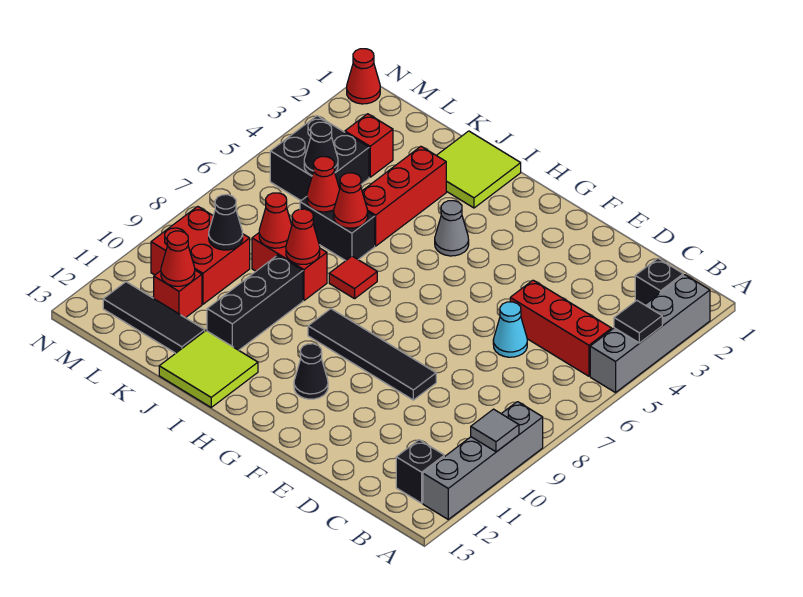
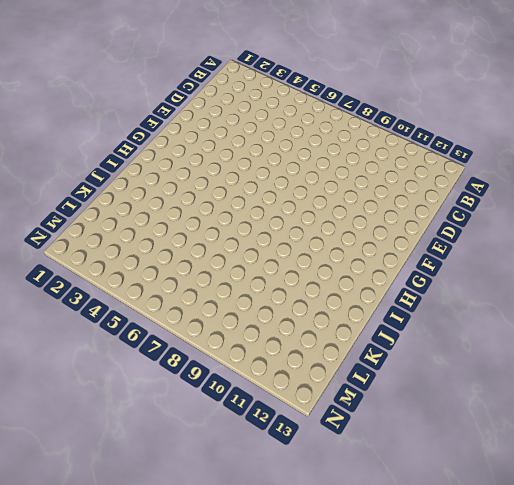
none -> grey 1x4 brick [590,275,710,393]
none -> grey 1x4 brick [423,402,543,519]
none -> black 1x1 brick [635,259,683,305]
none -> red 1x3 brick [510,280,612,376]

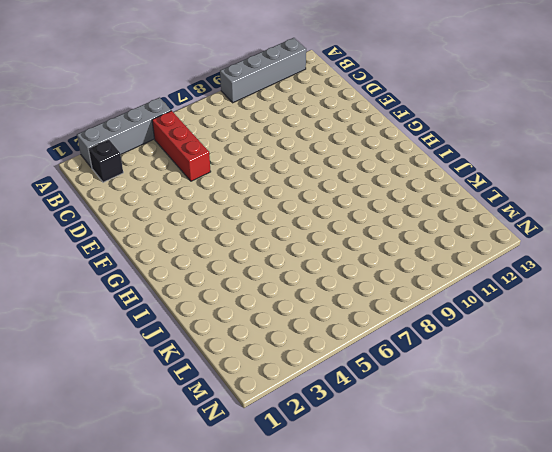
none -> black 1x1 brick [396,440,444,503]
none -> cyan 1x1 cone [493,302,527,357]
none -> black 1x4 tile [308,309,436,400]
none -> black 1x1 cone [294,344,328,399]

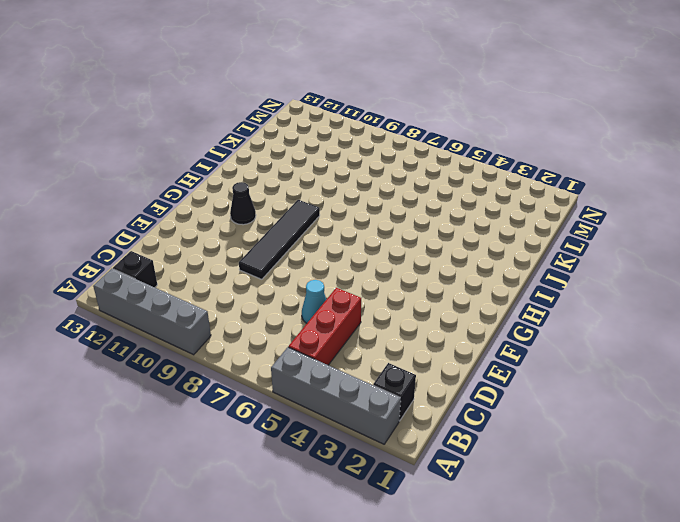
none -> grey 1x1 cone [435,201,469,256]
none -> lime 2x2 tile [436,131,521,208]
none -> red 1x1 tile [329,256,377,299]
none -> lime 2x2 tile [159,331,258,407]

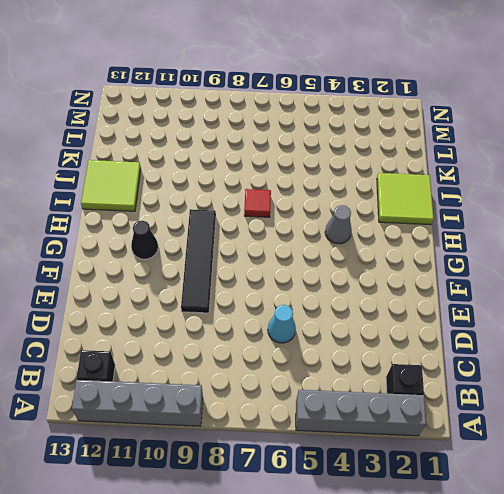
none -> red 1x3 brick [510,280,612,376]
none -> red 1x3 brick [362,147,446,246]
none -> black 1x2 brick [300,197,375,261]
none -> red 1x2 brick [252,233,327,300]

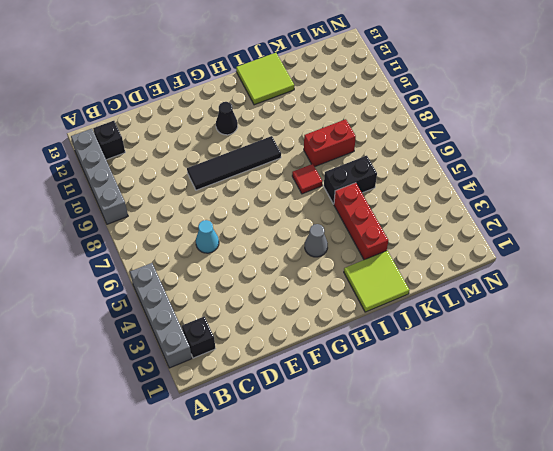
none -> red 1x3 brick [510,280,612,376]
none -> black 1x3 brick [207,255,303,350]
none -> black 1x3 tile [103,282,205,353]
none -> red 1x1 brick [345,114,393,177]

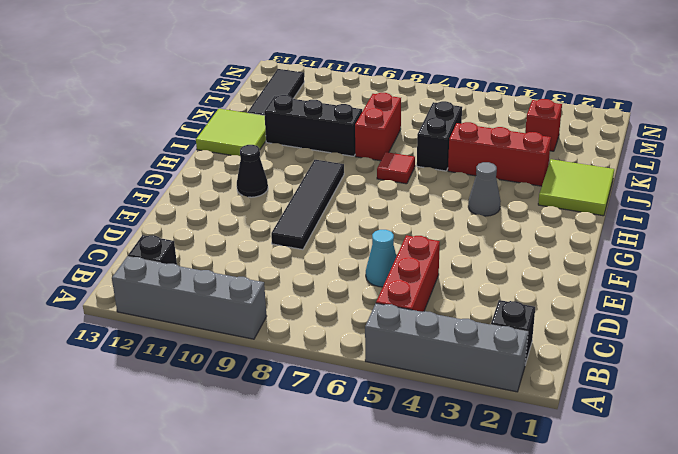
none -> black 2x2 brick [270,116,369,200]
none -> red 2x2 brick [151,206,250,304]
none -> red 1x1 brick [154,270,202,318]
none -> red 1x1 cone [347,49,380,104]

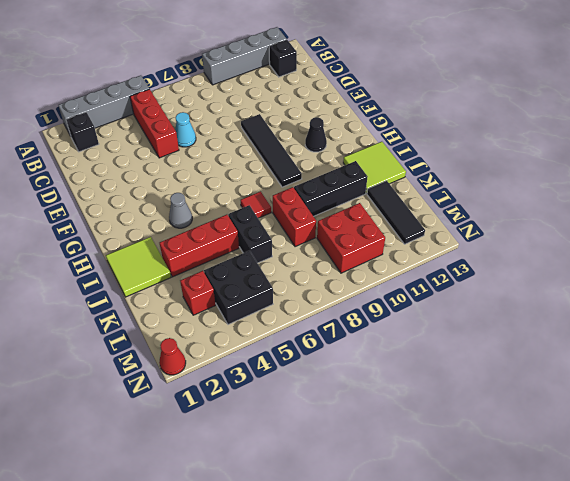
none -> red 1x1 brick [154,270,202,318]
none -> black 1x1 tile [614,301,662,343]
none -> grey 1x1 tile [471,409,519,452]
none -> red 1x1 cone [334,173,368,228]

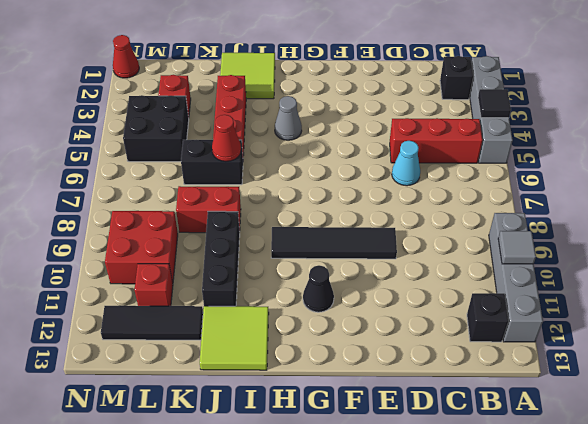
none -> red 1x1 tile [329,256,377,299]
none -> red 1x1 cone [286,209,320,264]
none -> red 1x1 cone [307,157,340,212]
none -> red 1x1 cone [259,193,292,248]

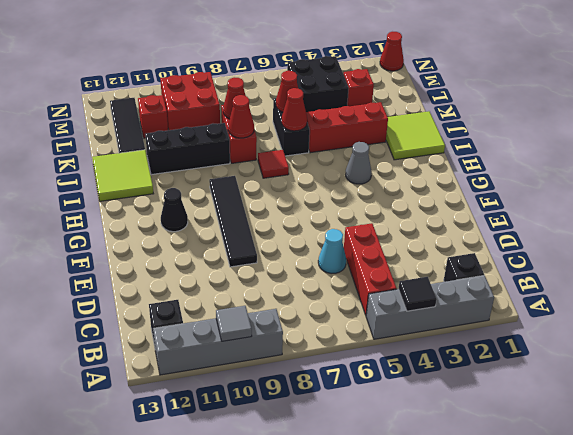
none -> black 1x1 cone [304,122,338,175]
none -> black 1x1 cone [209,195,243,250]
none -> red 1x1 cone [161,231,195,286]

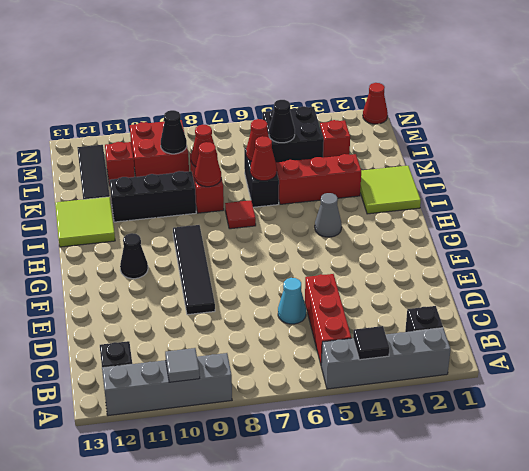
none -> red 1x1 cone [161,231,195,286]

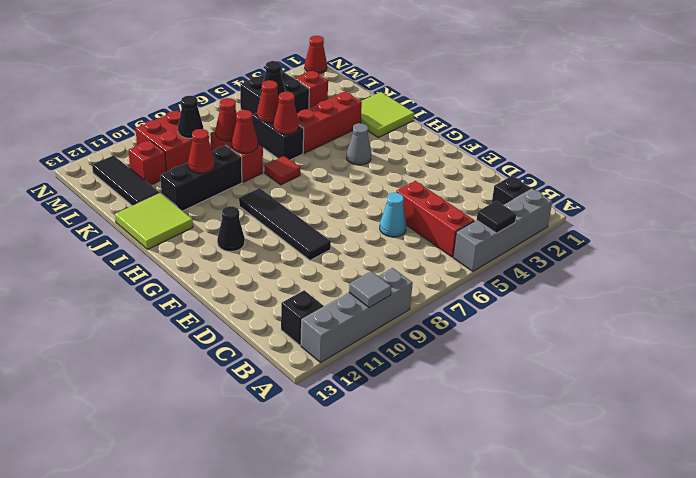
red 1x1 cone [188,129,215,173] -> red 1x1 cone moved to [161,231,195,286]

